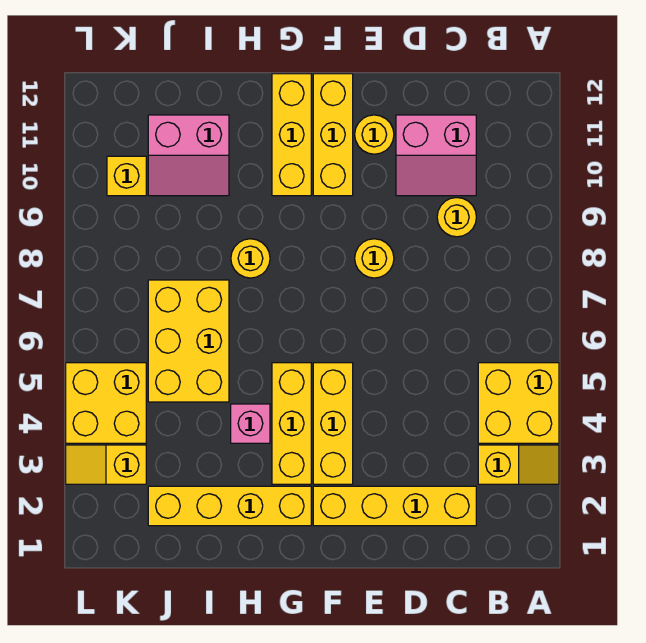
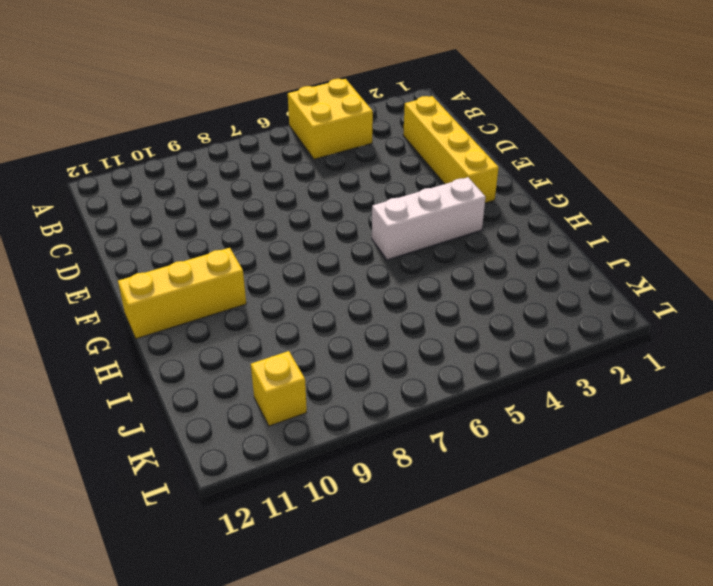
white 1x3 brick [372,177,485,260] -> yellow 1x3 brick [272,363,311,484]
none -> yellow 1x2 slope [478,445,559,484]
none -> yellow 1x1 round brick [437,198,476,237]
none -> pink 2x2 slope [396,115,476,196]

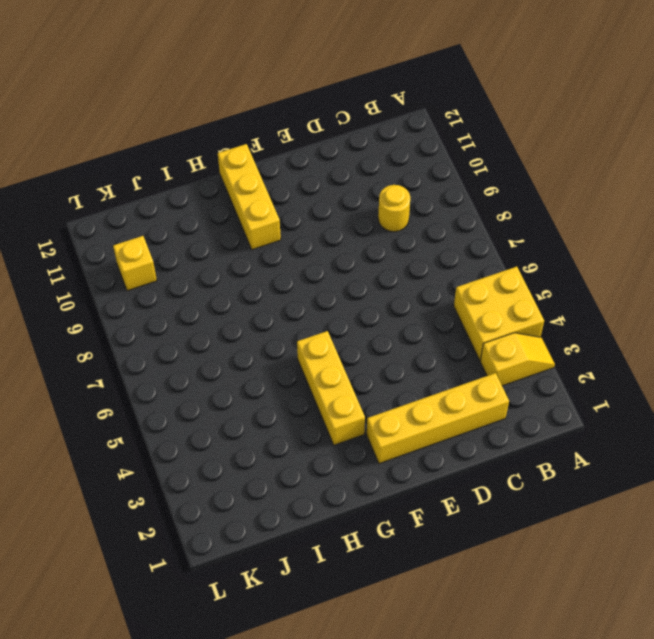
none -> pink 2x2 slope [396,115,476,196]
none -> yellow 1x1 round brick [355,239,394,278]
none -> yellow 1x1 round brick [355,115,394,154]

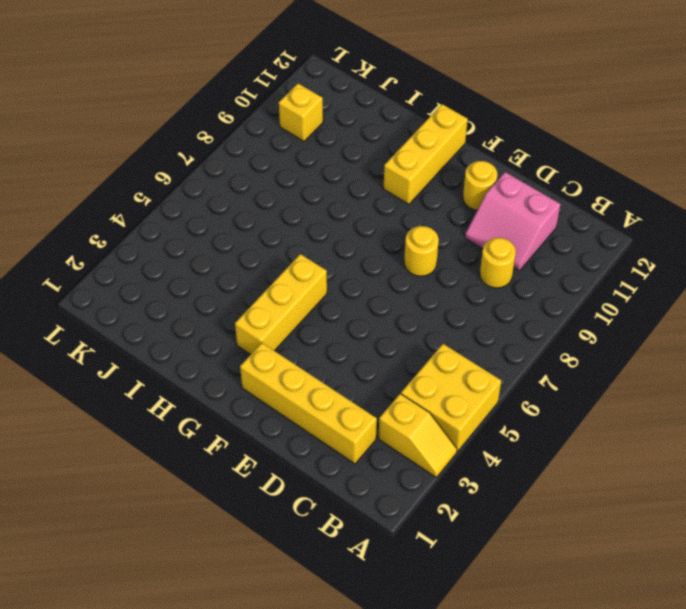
none -> yellow 1x3 brick [313,363,353,484]
none -> yellow 1x3 brick [313,74,353,196]
none -> yellow 1x4 brick [148,486,311,526]

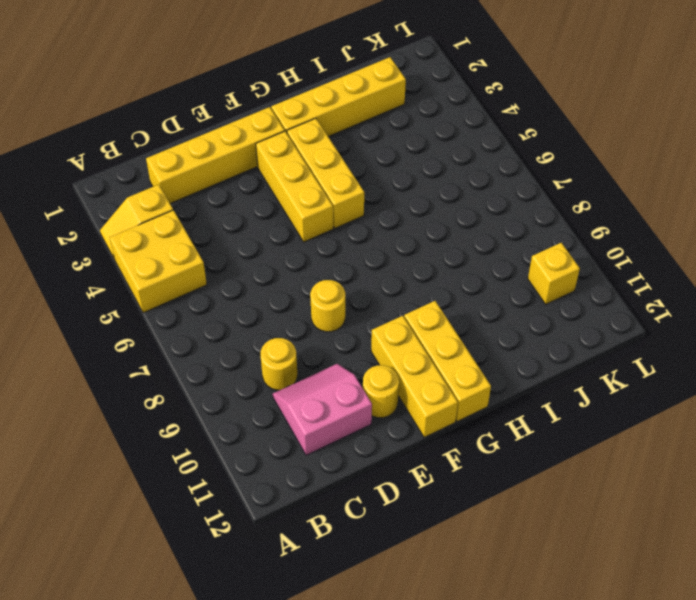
none -> pink 1x1 brick [231,404,270,443]
none -> yellow 1x1 round brick [231,239,270,278]
none -> yellow 2x3 brick [148,280,229,402]

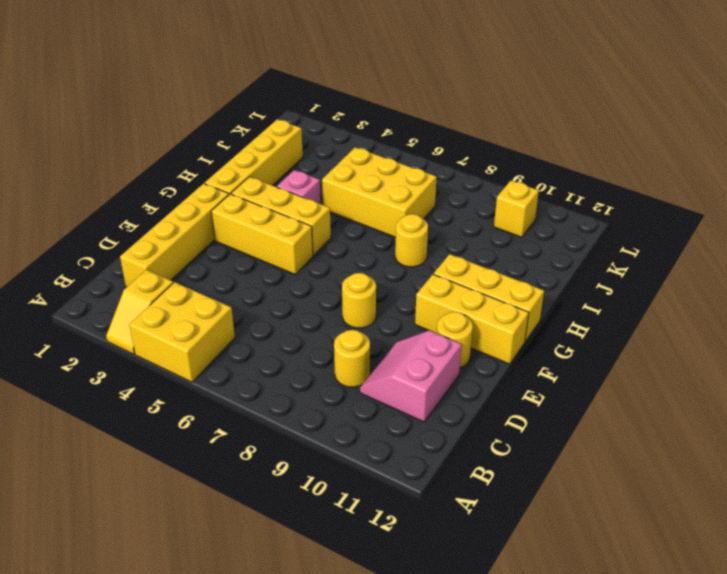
none -> pink 2x2 slope [148,115,229,196]
none -> yellow 1x2 slope [66,445,146,484]
none -> yellow 2x2 brick [66,363,146,443]

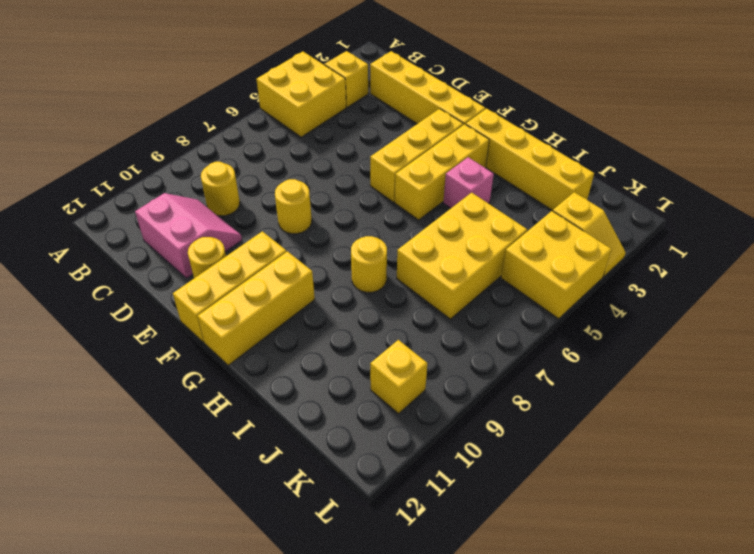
none -> pink 2x2 slope [148,115,229,196]

